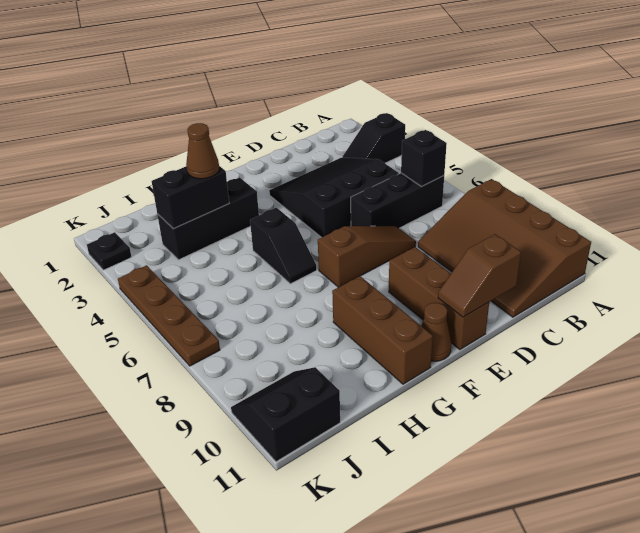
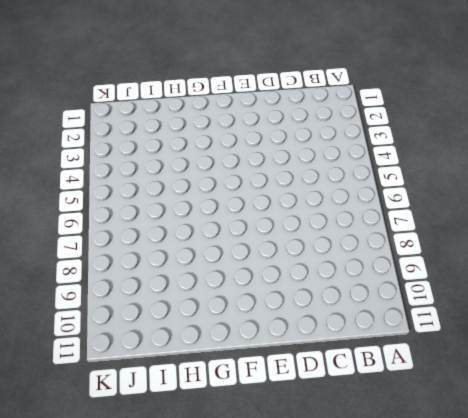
none -> black 1x2 slope [343,113,405,163]
none -> brown 3x4 slope [418,179,591,317]
none -> black 1x3 brick [351,173,444,228]

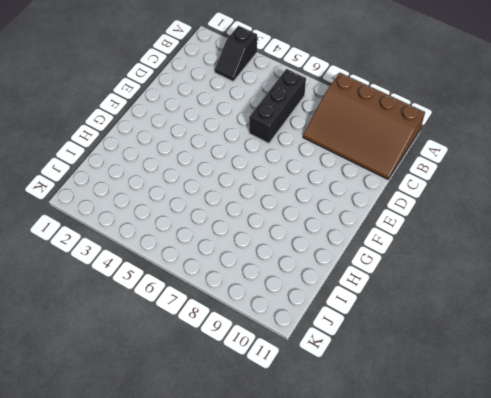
none -> black 3x3 slope [269,157,399,238]
none -> brown 1x3 slope [318,226,416,287]
none -> brown 1x3 brick [389,247,489,350]

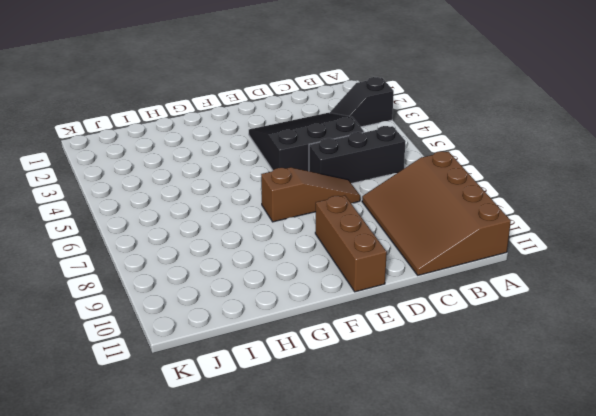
none -> brown 1x1 cone [421,303,451,361]
none -> black 1x3 brick [157,178,259,260]
none -> black 1x2 slope [250,208,317,284]

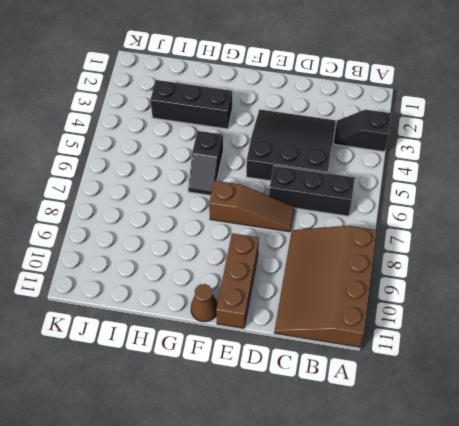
none -> brown 1x3 brick [332,276,433,384]
none -> black 2x2 slope [231,367,340,462]
none -> black 1x1 plate [87,232,131,270]

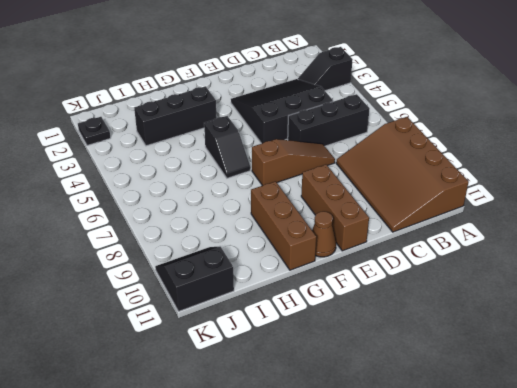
none -> brown 1x4 plate [118,265,220,366]
none -> black 1x1 brick [401,130,447,187]
none -> brown 1x2 slope [438,234,521,317]

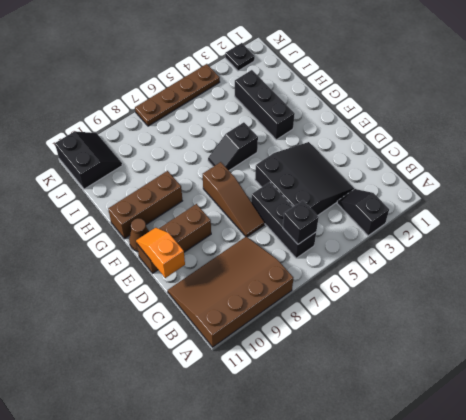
orange 1x2 slope [136,228,185,278] -> brown 1x2 slope [438,234,521,317]
none -> black 1x2 brick [152,166,229,229]
none -> brown 1x1 cone [186,123,219,179]

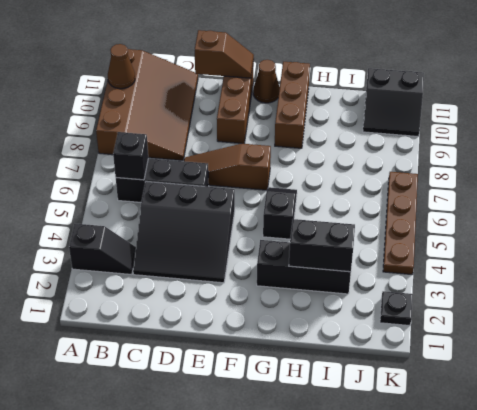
brown 1x1 cone [108,44,135,89] -> brown 1x1 cone moved to [186,123,219,179]

